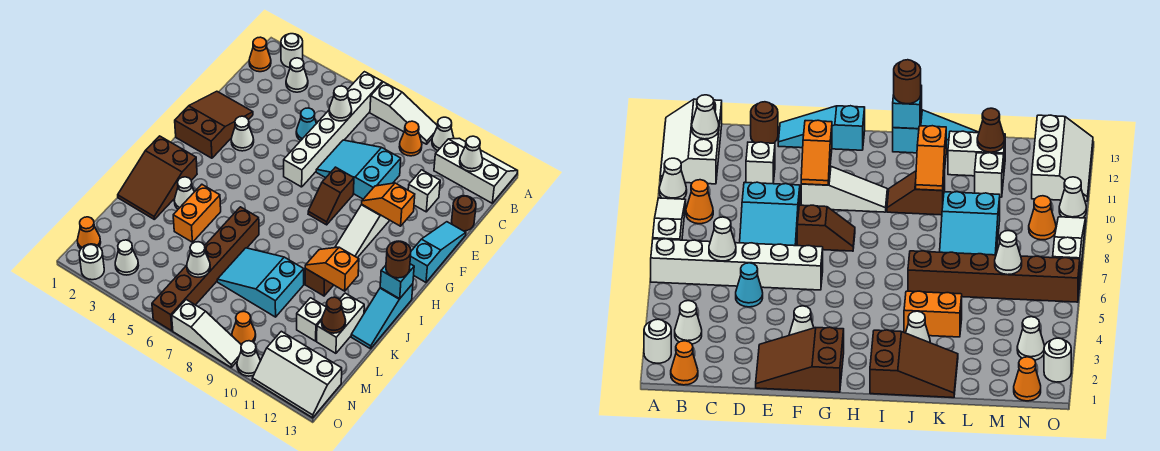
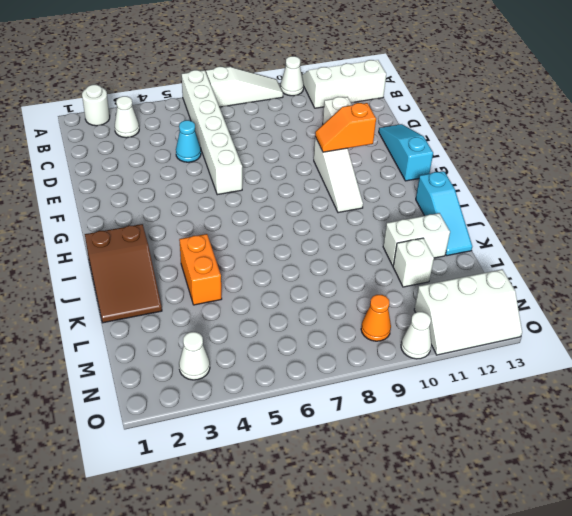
white 1x2 brick [383,213,450,266] -> white 1x2 brick turned to [317,293,364,353]
none -> orange 1x1 cone [249,37,271,72]
none -> orange 1x1 cone [399,121,422,156]
none -> cyan 2x3 slope [316,140,401,199]
none -> brown 1x1 round brick [452,196,476,231]

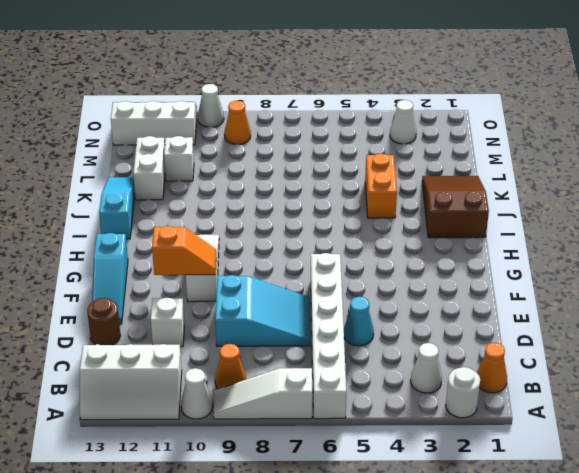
none -> brown 2x3 slope [175,91,253,158]
none -> white 1x1 cone [231,116,254,151]
none -> brown 1x2 slope [308,167,354,225]
none -> brown 1x2 slope [305,268,333,296]

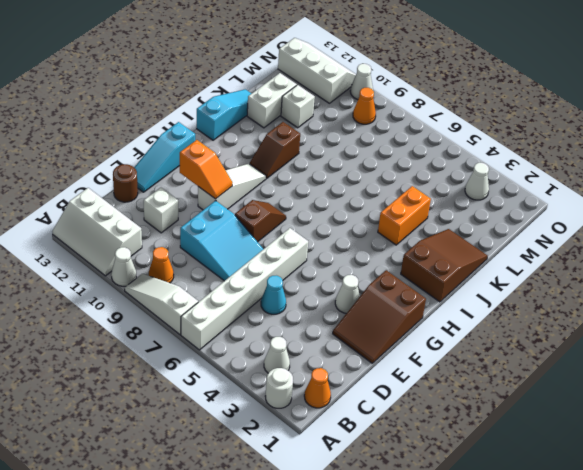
none -> white 1x1 cone [174,177,194,209]
none -> brown 1x6 brick [152,207,259,331]
none -> cyan 2x3 slope [217,248,304,317]
none -> orange 1x1 cone [77,217,101,249]

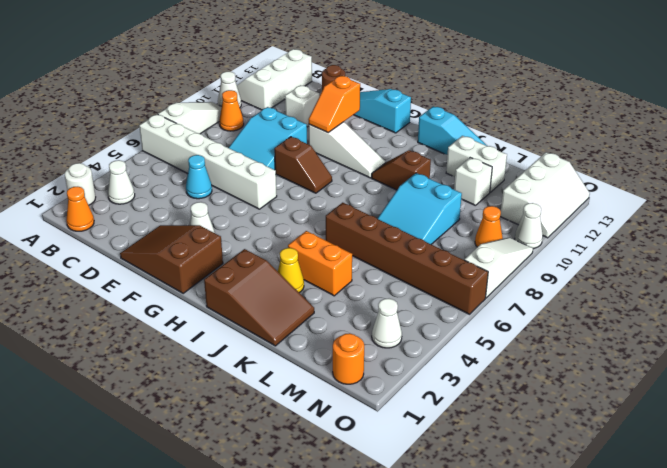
yellow 1x1 cone [278,248,304,293] -> white 1x1 cone [174,177,194,209]
orange 1x1 round brick [333,333,364,384] -> orange 1x1 cone [77,217,101,249]
none -> white 1x1 round brick [79,244,104,280]
none -> white 1x1 cone [460,136,483,172]
none -> white 1x1 cone [329,86,352,121]
none -> cyan 1x1 brick [380,264,414,299]

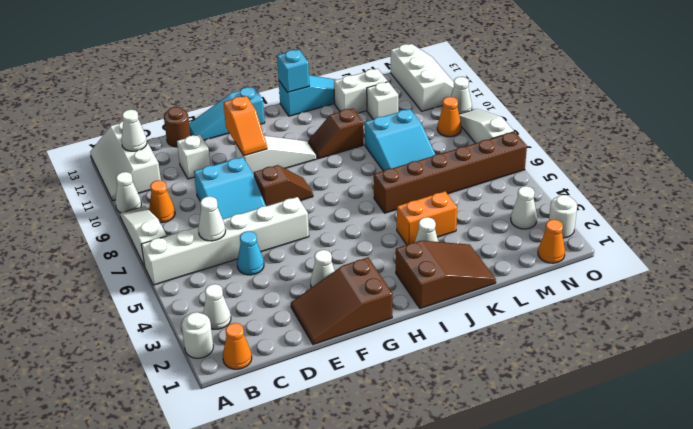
none -> orange 1x2 slope [305,247,359,291]
none -> brown 1x1 cone [322,297,346,333]
none -> white 1x1 cone [187,242,210,277]
none -> brown 1x1 round brick [386,241,411,278]

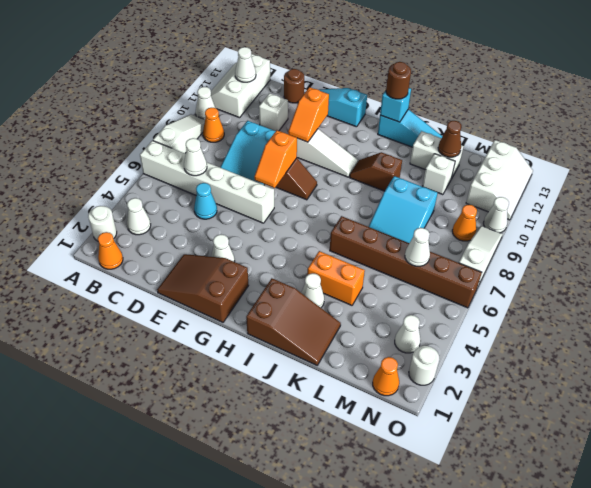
orange 1x2 slope [254,130,297,188] -> orange 1x2 slope moved to [305,247,359,291]

